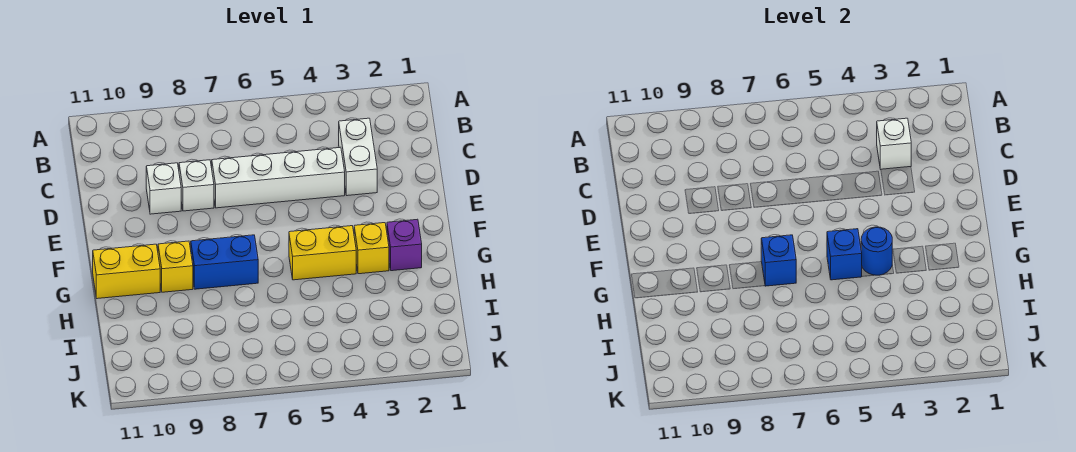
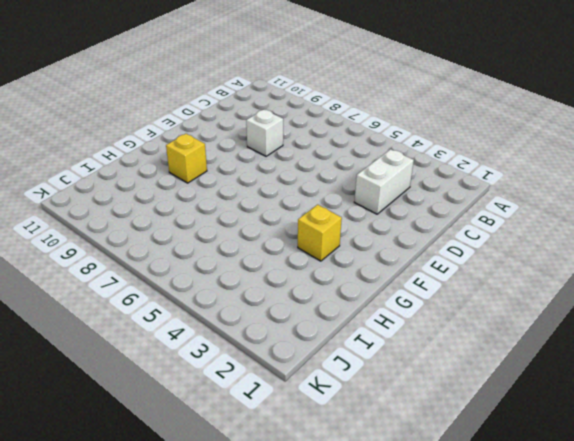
none -> white 1x4 brick [212,147,345,208]
none -> white 1x1 brick [146,163,181,214]
none -> purple 1x1 brick [387,219,422,271]

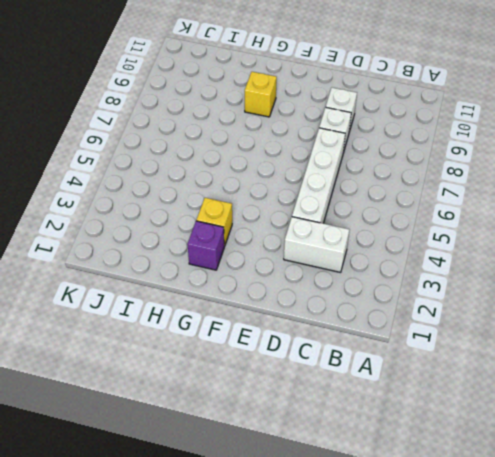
none -> yellow 1x2 brick [289,226,356,280]
none -> blue 1x2 brick [191,235,258,289]
none -> yellow 1x2 brick [93,244,160,299]

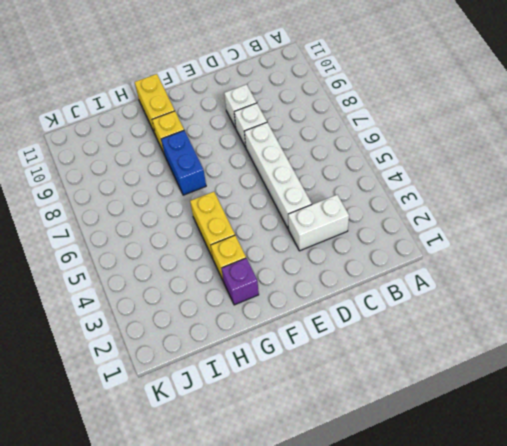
none -> white 1x1 brick [877,118,911,169]
none -> blue 1x1 round brick [861,227,892,275]
none -> blue 1x1 brick [827,229,862,280]

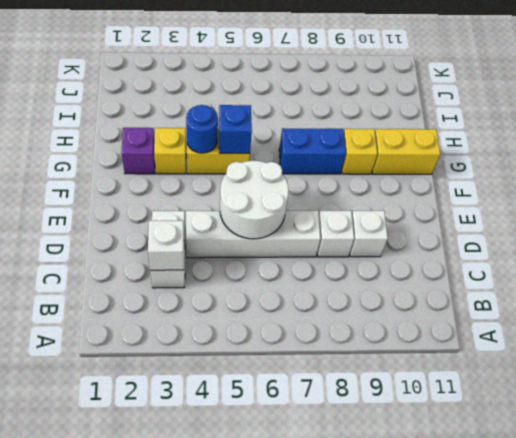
white 2x2 round brick [220,161,289,239] -> none
none -> blue 1x1 brick [761,235,796,286]

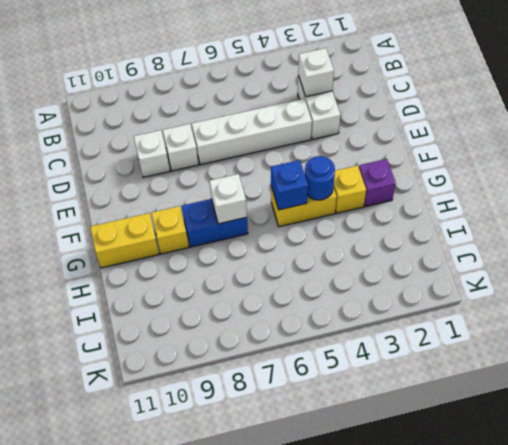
white 1x1 brick [210,174,247,224] -> blue 1x1 brick [761,235,796,286]

